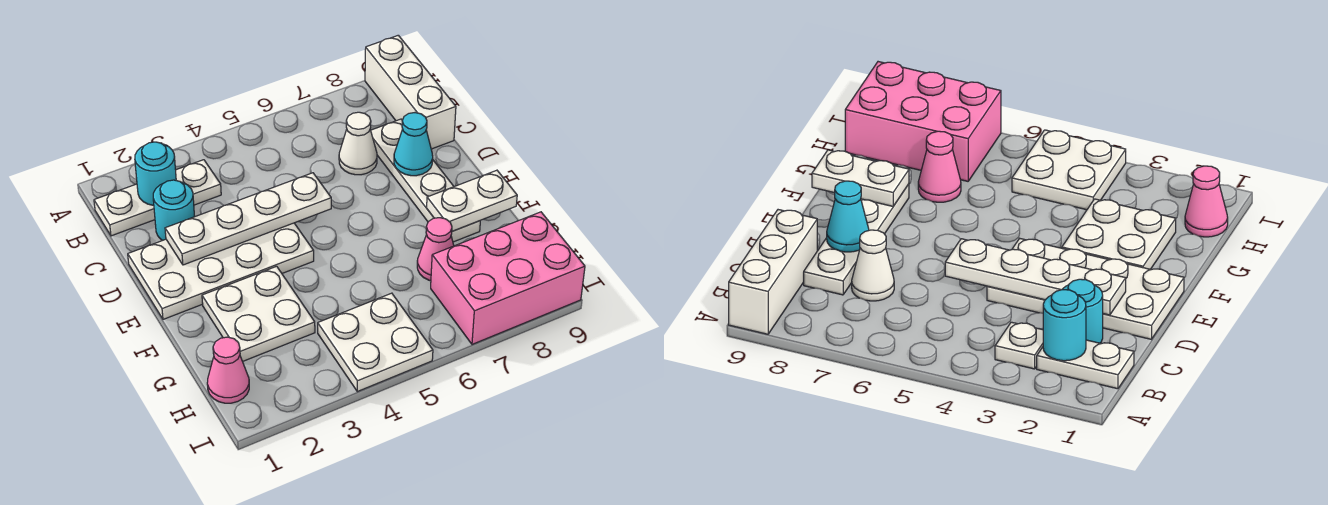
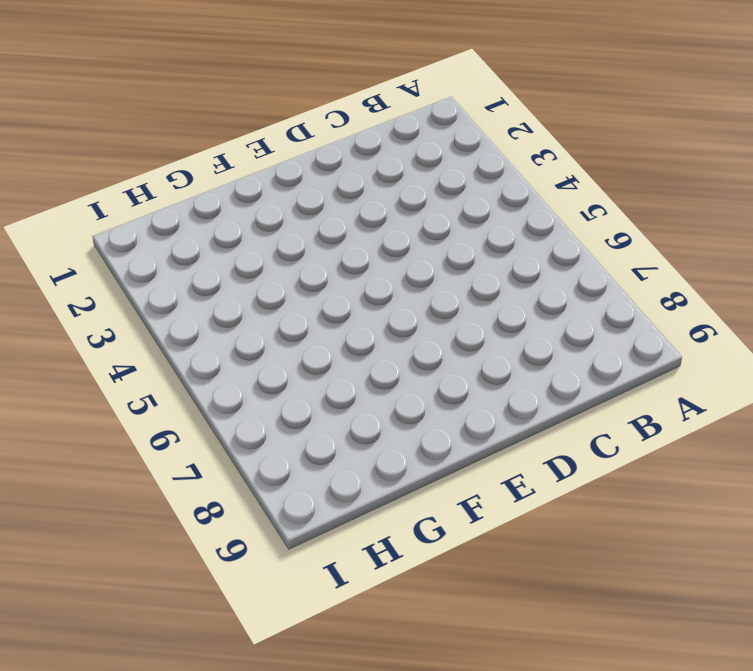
none -> white 1x3 brick [365,35,456,149]
none -> white 1x2 plate [94,184,155,236]
none -> white 1x1 plate [176,160,221,205]

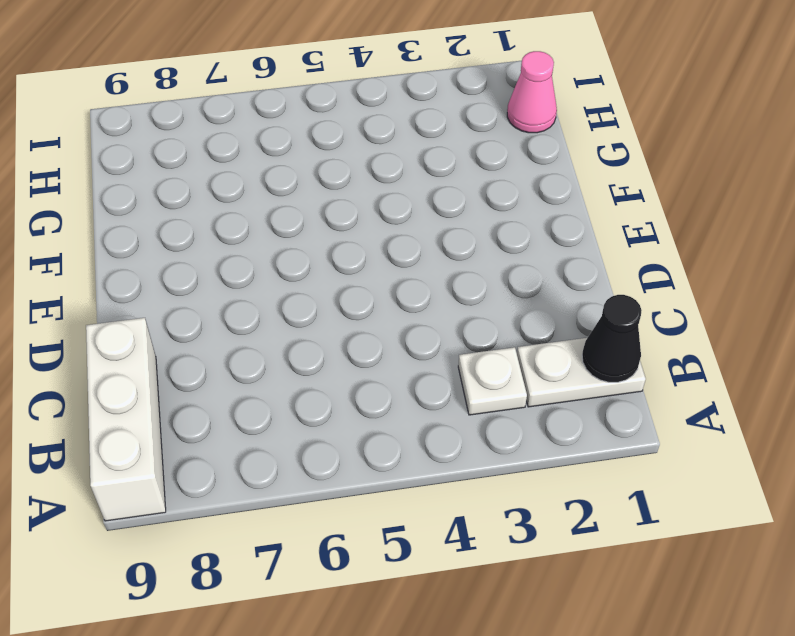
black 1x1 cone [582,295,642,382] -> none
none -> cyan 1x1 round brick [153,180,195,240]
none -> white 1x1 cone [339,112,377,175]
none -> white 1x4 plate [371,119,480,242]

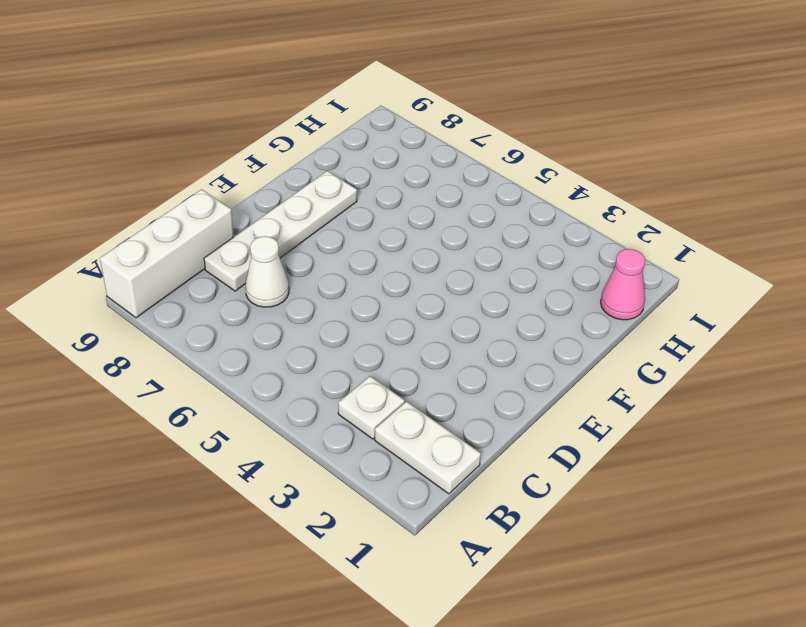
none -> cyan 1x1 round brick [153,180,195,240]
none -> white 2x4 plate [128,223,314,319]
none -> white 2x2 plate [202,266,315,362]

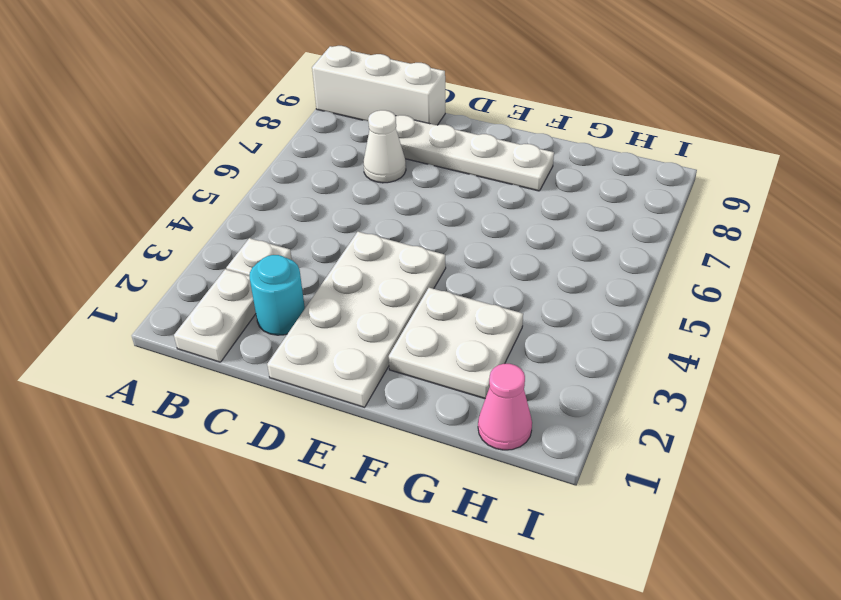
none -> pink 1x1 cone [417,218,454,281]
none -> white 2x2 plate [318,293,433,392]
none -> pink 2x3 brick [431,212,585,344]

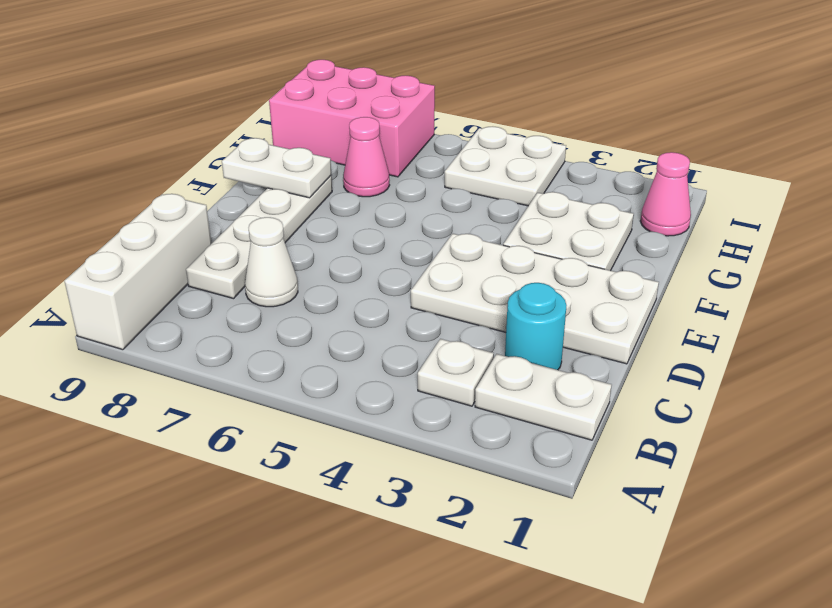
none -> cyan 1x1 round brick [135,142,176,205]
none -> white 1x4 plate [165,173,331,265]
none -> cyan 1x1 cone [394,113,433,176]

